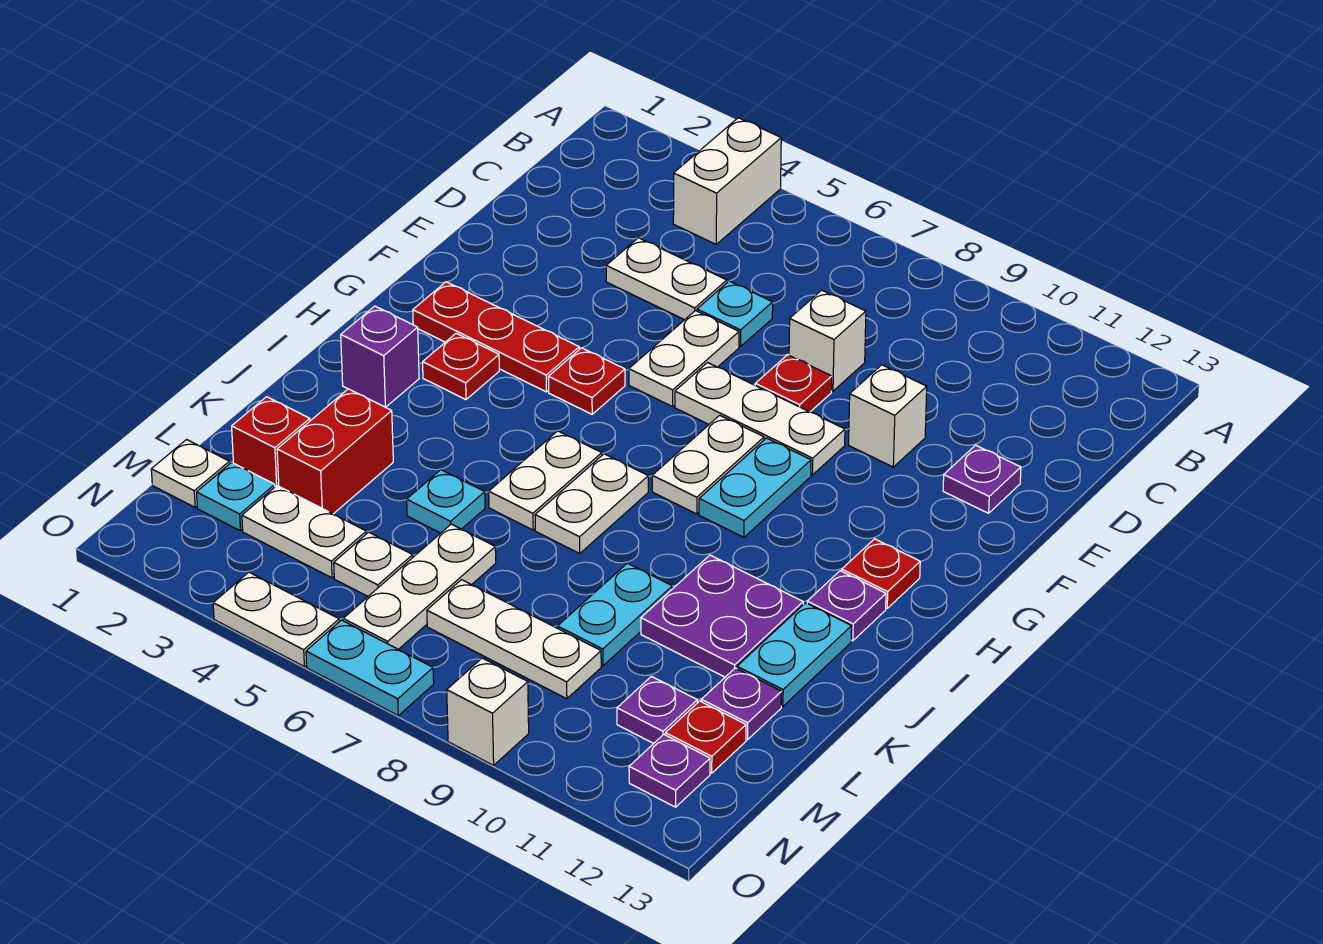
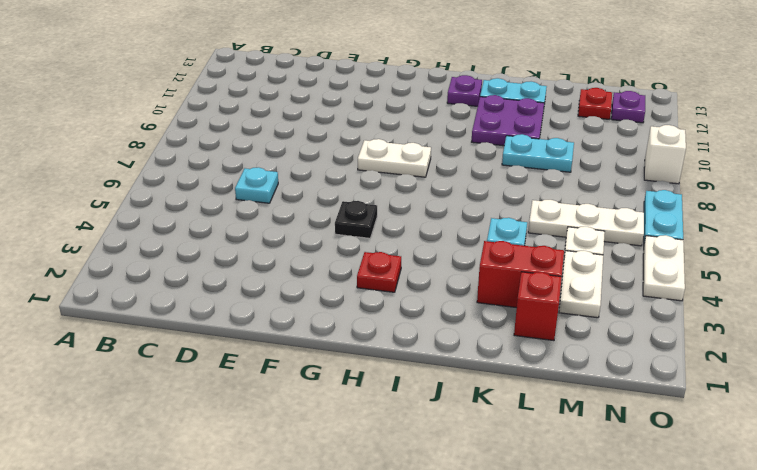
black 1x1 plate [335,201,377,238] -> red 1x1 plate [548,348,625,414]
none -> white 1x2 brick [673,118,781,244]
none -> white 1x2 plate [606,238,727,320]
none -> white 1x1 brick [789,290,866,391]
none -> white 1x2 plate [629,311,739,407]

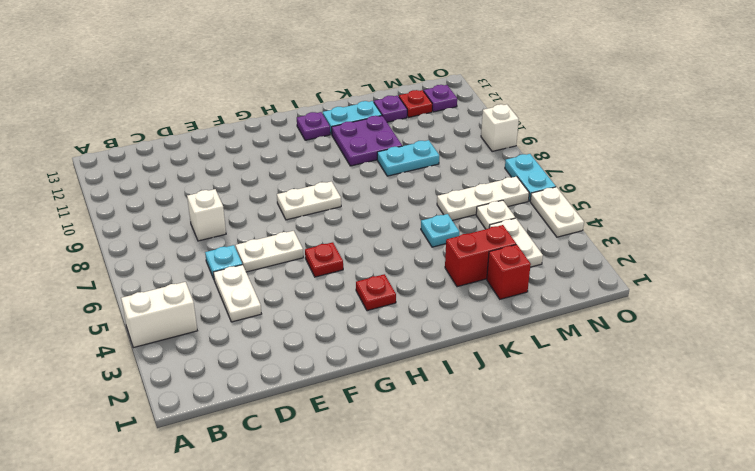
none -> red 1x1 plate [755,355,832,412]
none -> white 1x1 brick [849,365,927,467]
none -> purple 1x1 plate [943,445,1021,513]
none -> white 1x3 plate [675,363,845,475]

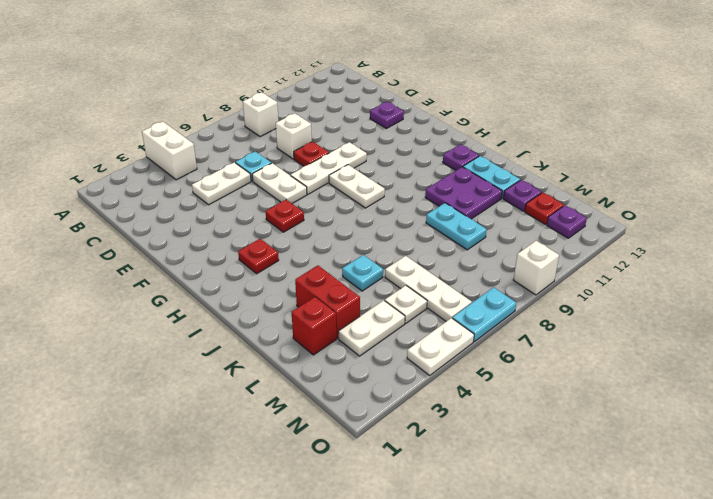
white 1x1 brick [243,92,278,137] -> white 1x1 brick moved to [849,365,927,467]
none -> red 1x3 plate [413,282,579,392]
none -> cyan 1x2 plate [699,438,811,537]
none -> red 1x1 plate [842,539,920,608]
none -> purple 1x1 brick [341,306,419,407]

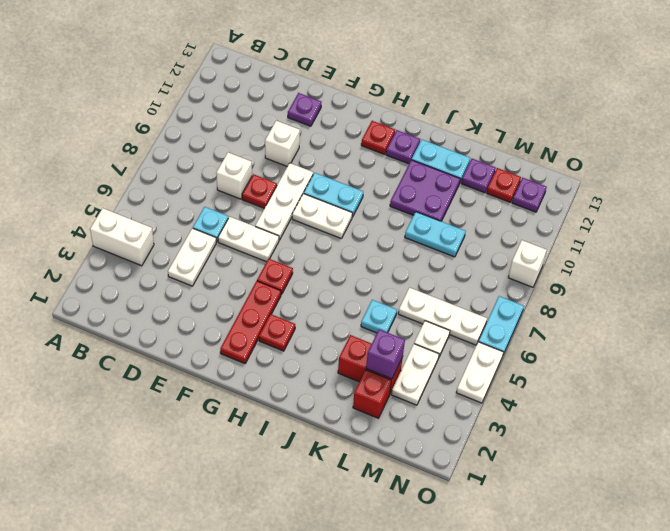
purple 1x1 brick [366,329,405,379] -> purple 1x1 brick moved to [341,306,419,407]
none -> white 1x2 plate [489,431,602,530]
none -> white 1x2 plate [535,454,648,553]
none -> white 1x1 plate [151,440,230,507]
none -> cyan 1x1 plate [197,462,275,531]

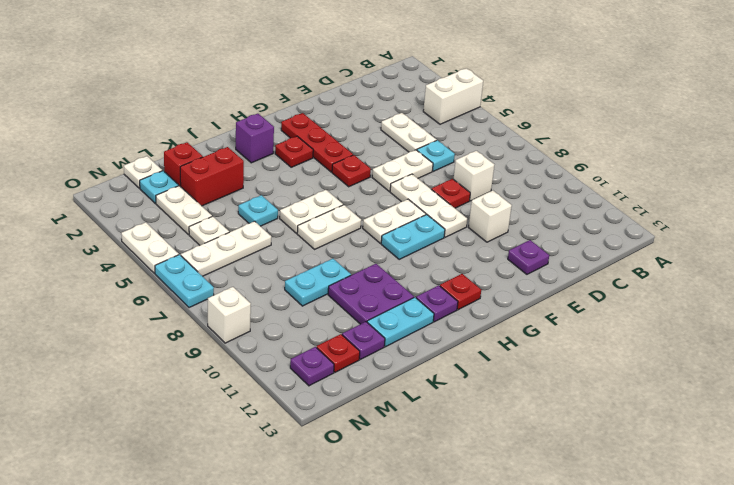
none -> white 1x3 plate [427,580,601,699]
none -> purple 1x1 plate [617,676,697,743]

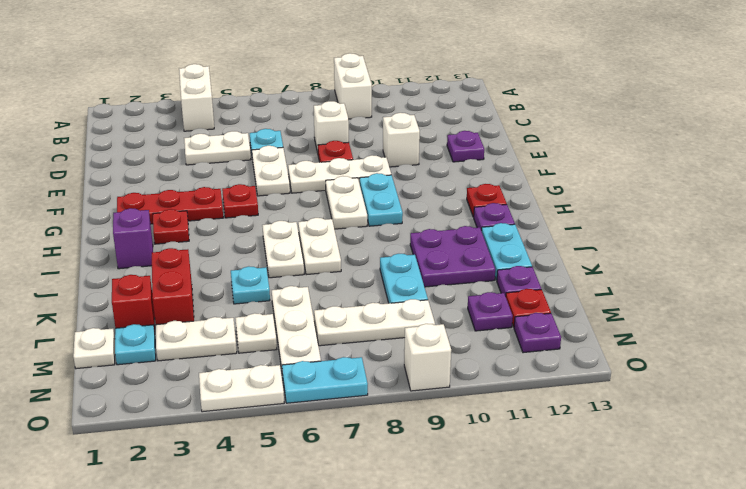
white 1x2 brick [334,53,372,119] -> none

